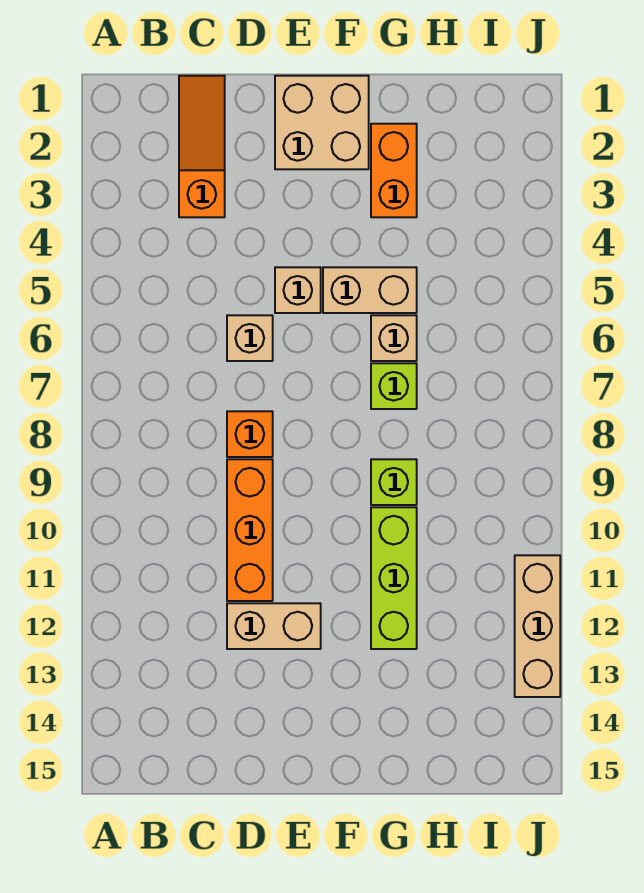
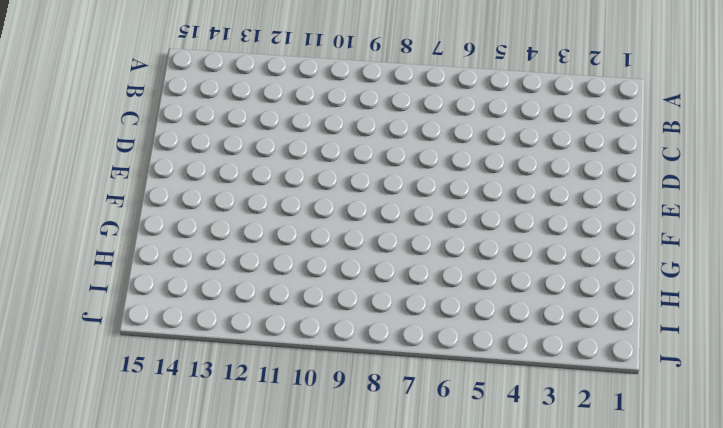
none -> orange 1x3 slope [179,76,225,217]
none -> tan 1x1 brick [227,315,273,361]
none -> orange 1x1 brick [227,411,273,457]

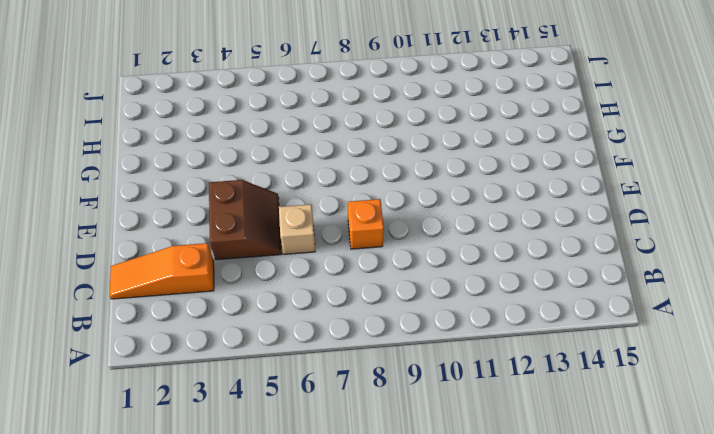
brown 2x2 slope [209,180,282,260] -> tan 1x1 brick [275,267,321,313]
none -> orange 1x3 brick [227,459,273,601]
none -> tan 1x2 brick [227,603,321,649]
none -> tan 2x2 brick [275,76,369,169]

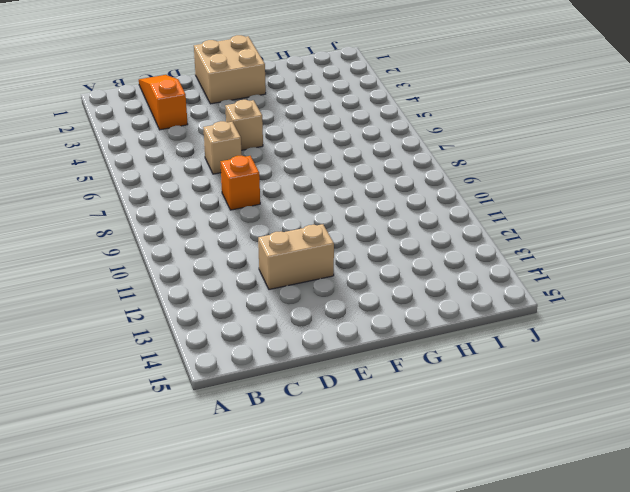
none -> orange 1x3 brick [227,459,273,601]
none -> tan 1x2 brick [323,267,417,313]
none -> orange 1x2 brick [371,124,417,217]

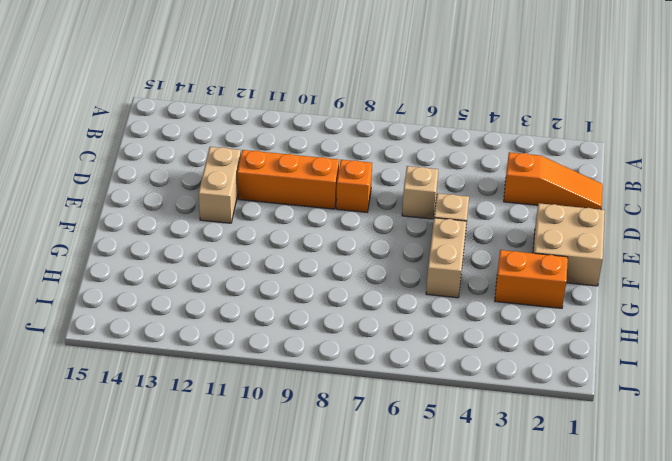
none -> tan 1x1 brick [371,315,417,361]
none -> lime 1x1 brick [371,363,417,409]
none -> lime 1x1 brick [371,459,417,505]

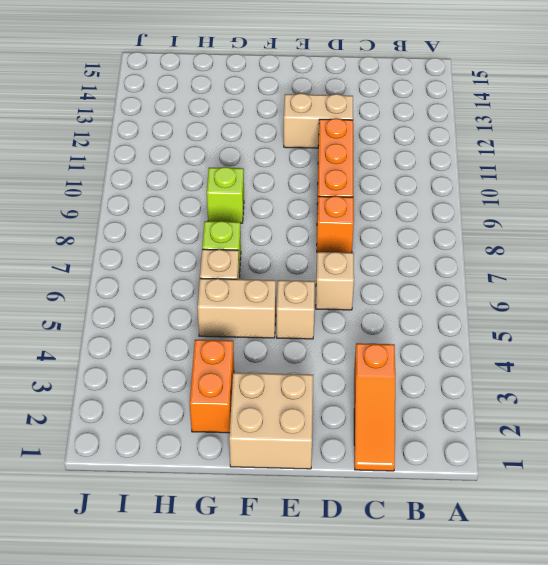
none -> lime 1x3 brick [371,507,417,649]
none -> tan 1x3 brick [515,555,560,697]

